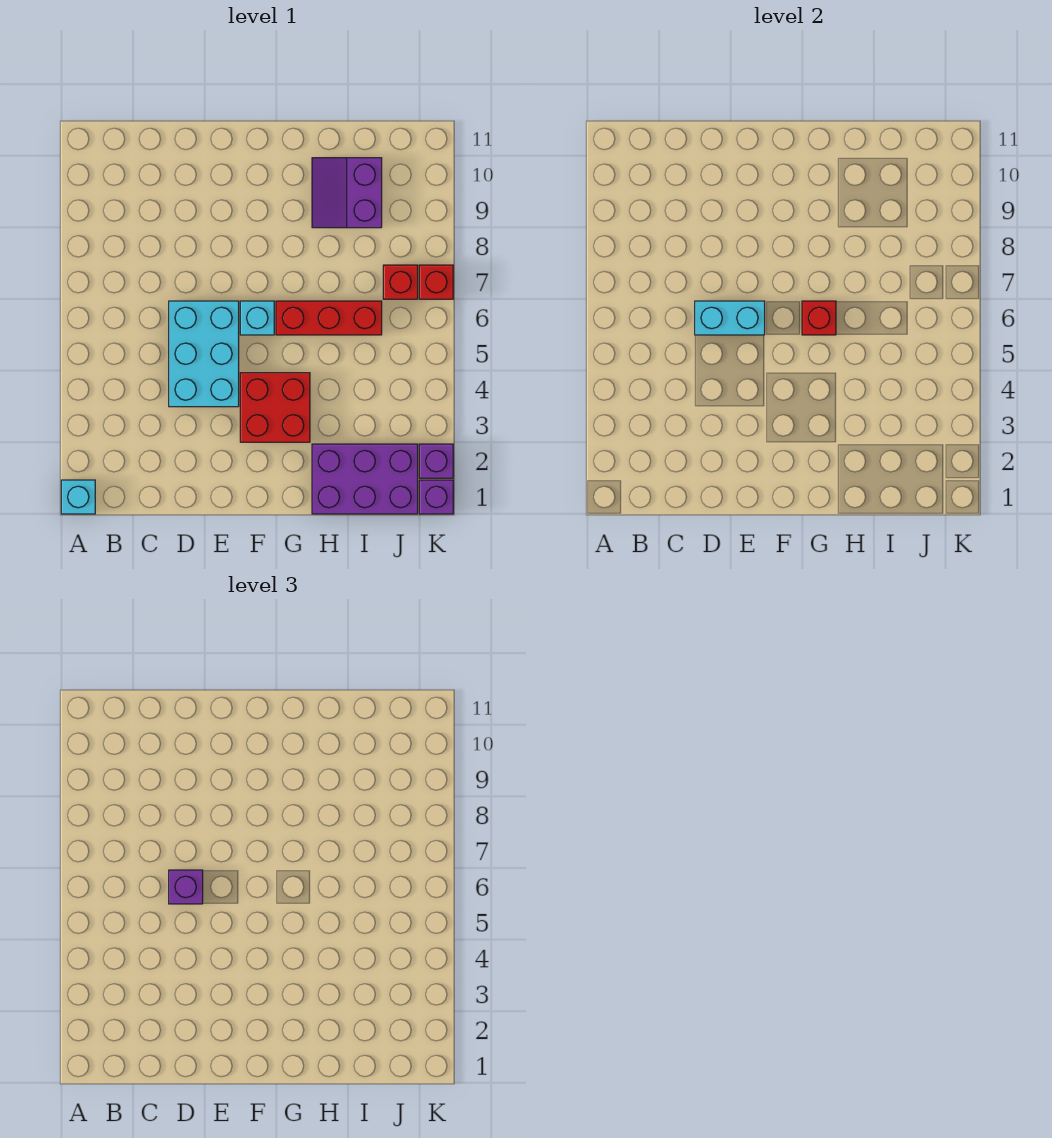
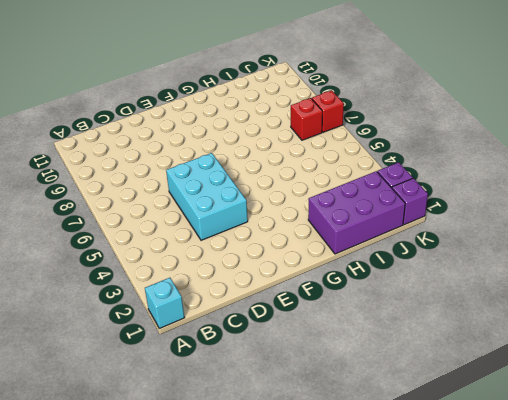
none -> red 2x2 brick [240,373,310,442]
none -> cyan 1x1 brick [240,301,274,335]
none -> red 1x3 brick [276,301,382,335]

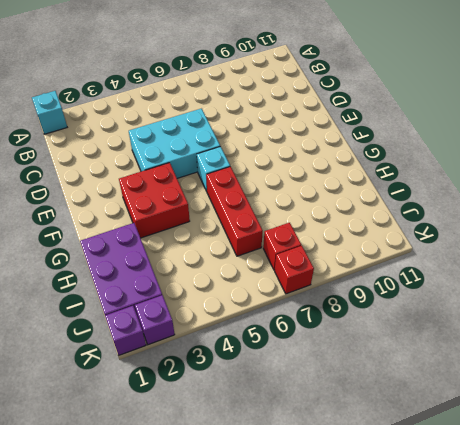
none -> purple 2x2 slope [312,158,382,228]
none -> cyan 1x2 brick [695,301,765,335]
none -> red 1x1 brick [802,301,836,335]

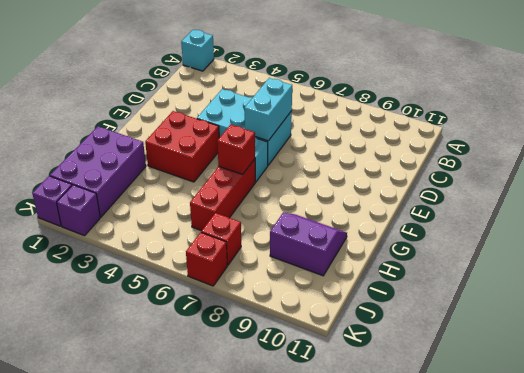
none -> purple 1x1 brick [169,870,203,904]

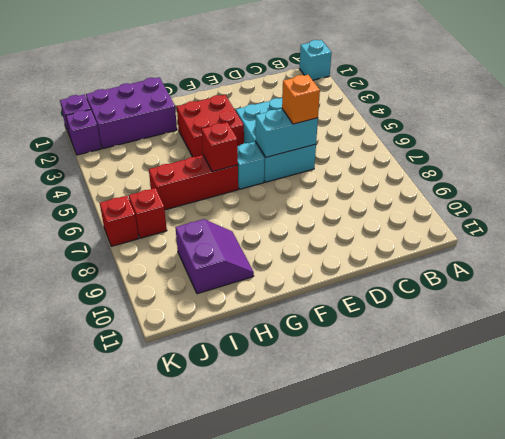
orange 1x1 brick [282,75,320,124] -> purple 1x1 brick [169,870,203,904]

